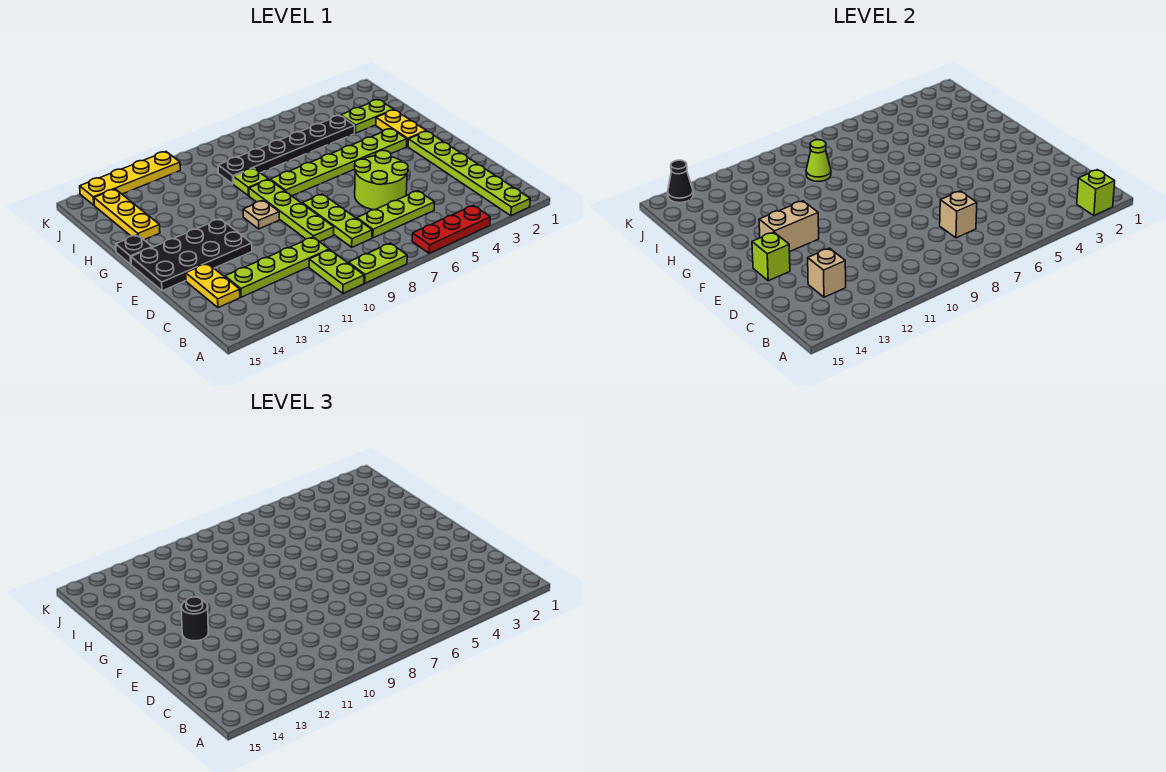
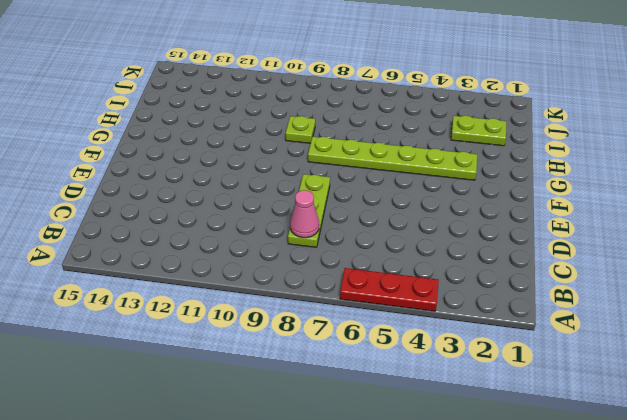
pink 1x1 cone [290,190,319,238] -> none
none -> lime 1x6 plate [408,131,530,216]
none -> lime 1x2 plate [348,243,407,283]
none -> lime 1x2 plate [309,250,364,293]

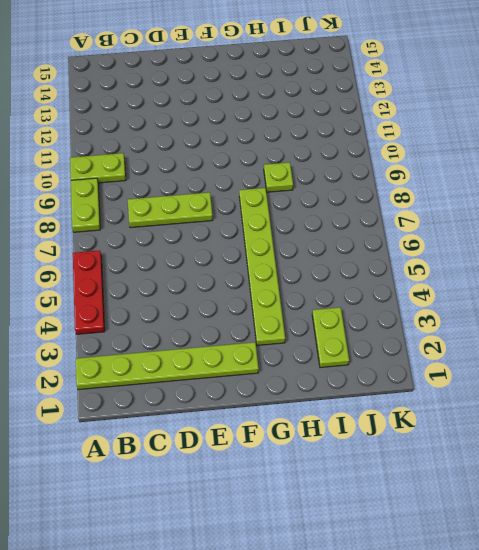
none -> lime 1x3 plate [357,191,435,238]
none -> lime 1x4 plate [225,237,329,297]
none -> yellow 1x2 plate [186,263,240,308]

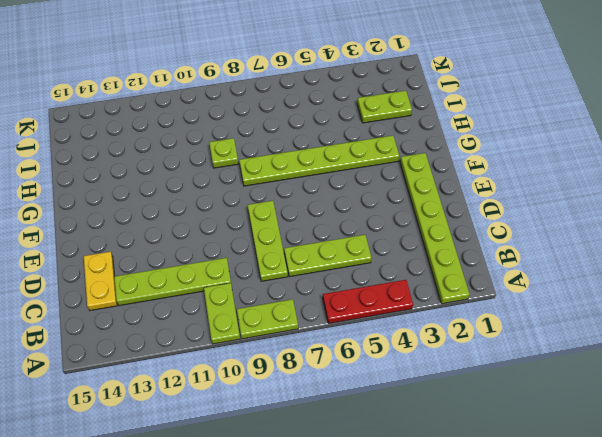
none -> lime 2x2 round brick [355,150,408,210]
none -> lime 1x4 plate [249,180,334,242]
none -> black 2x4 plate [131,219,252,291]

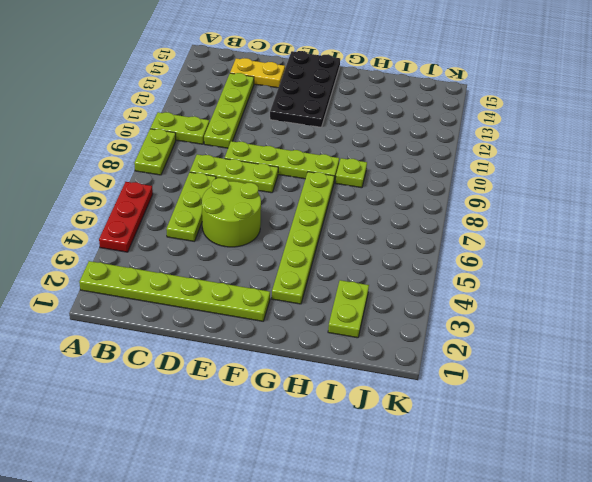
none -> tan 1x1 plate [243,200,279,229]
none -> yellow 1x2 plate [376,110,426,147]
none -> black 1x1 plate [116,235,152,264]

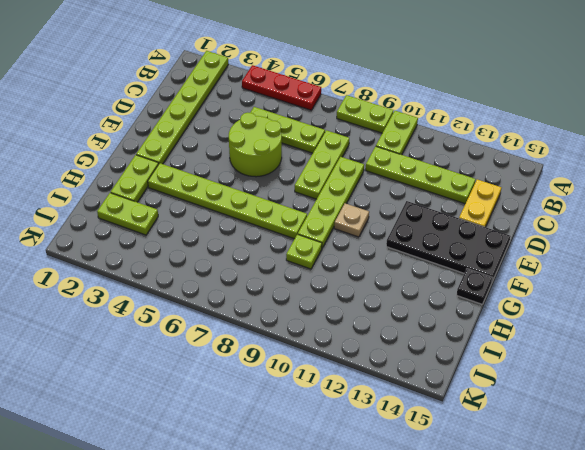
lime 1x2 plate [111,155,159,202] -> yellow 1x2 plate [376,110,426,147]
none -> yellow 1x3 plate [94,189,160,240]
none -> black 1x6 plate [218,115,355,184]
none -> yellow 1x4 plate [80,152,180,205]

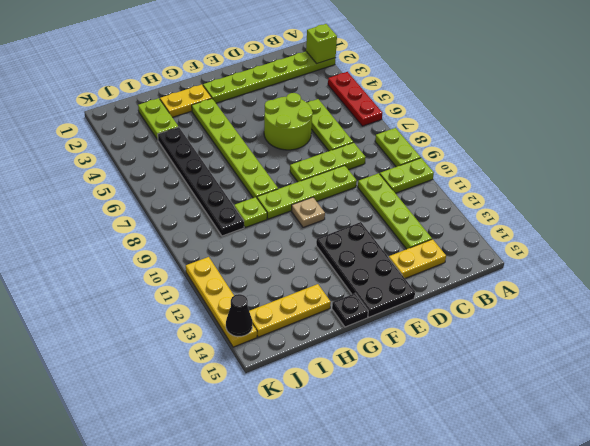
none -> tan 1x1 brick [940,191,977,238]
none -> tan 1x1 brick [808,248,846,297]
none -> lime 1x1 brick [752,232,790,281]

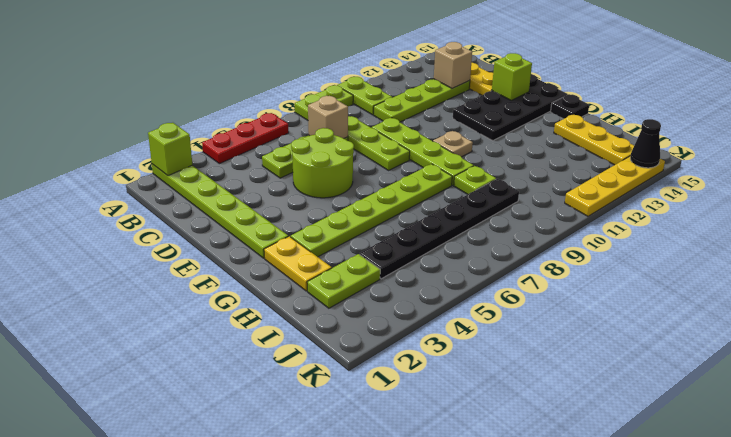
none -> tan 1x2 brick [759,201,819,252]
none -> lime 1x1 cone [806,140,831,181]
none -> black 1x1 round brick [181,597,208,641]

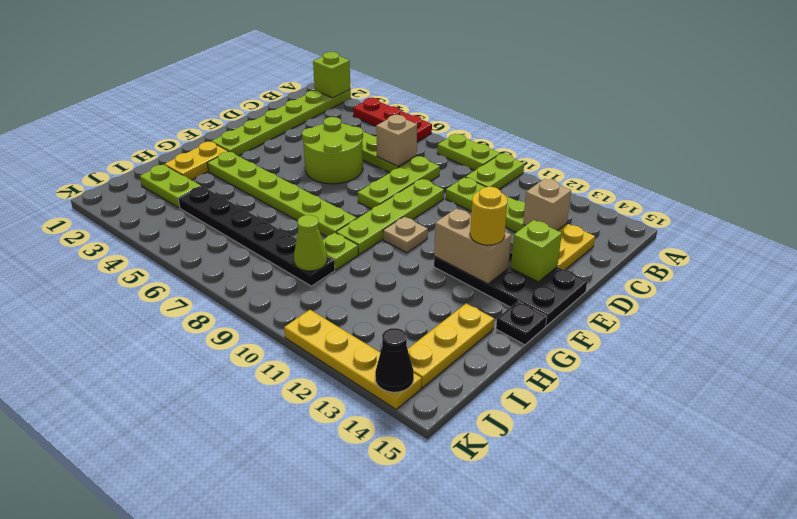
yellow 1x1 round brick [470,187,507,245] -> black 1x1 round brick [181,597,208,641]

